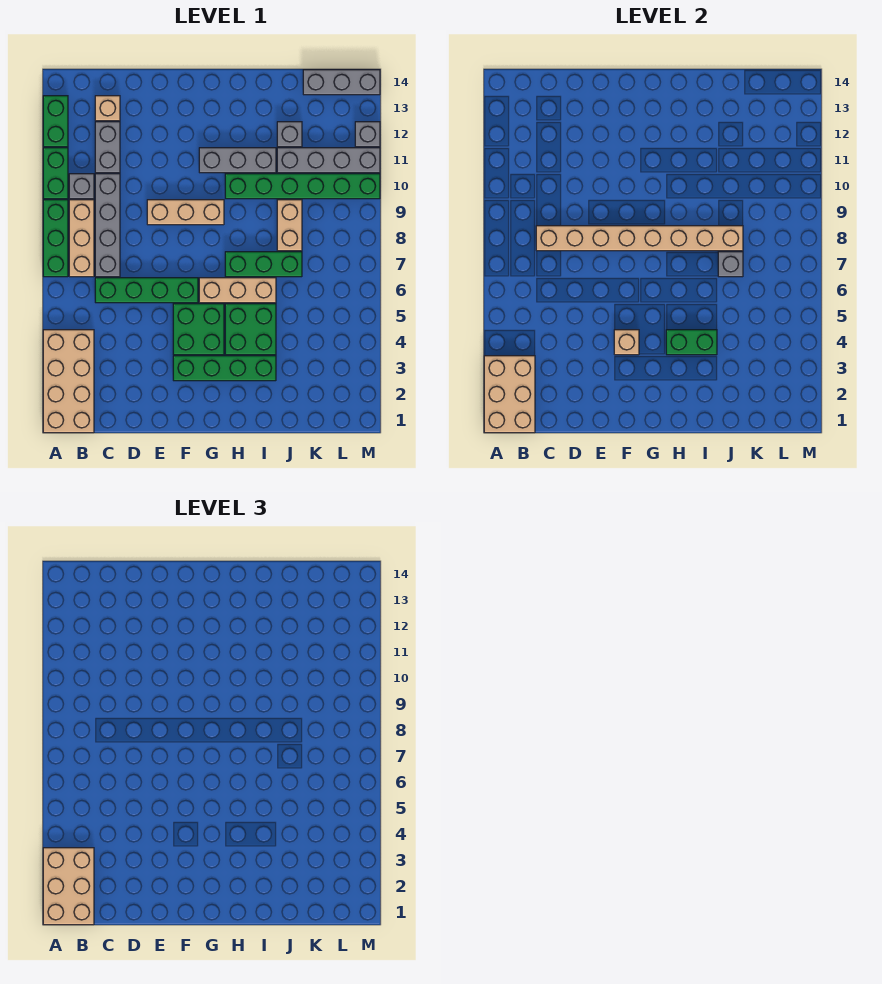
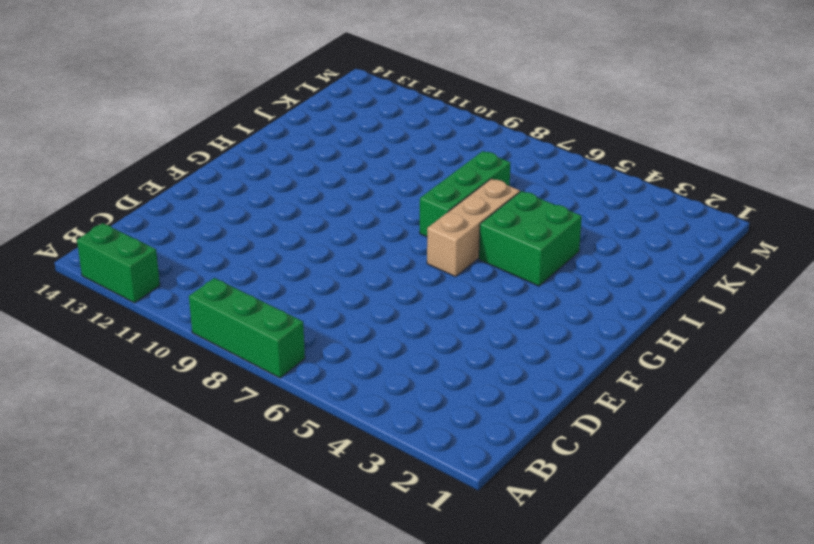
none -> tan 2x4 brick [43,330,94,433]
none -> green 1x2 brick [43,148,68,199]
none -> tan 1x3 brick [69,200,94,277]

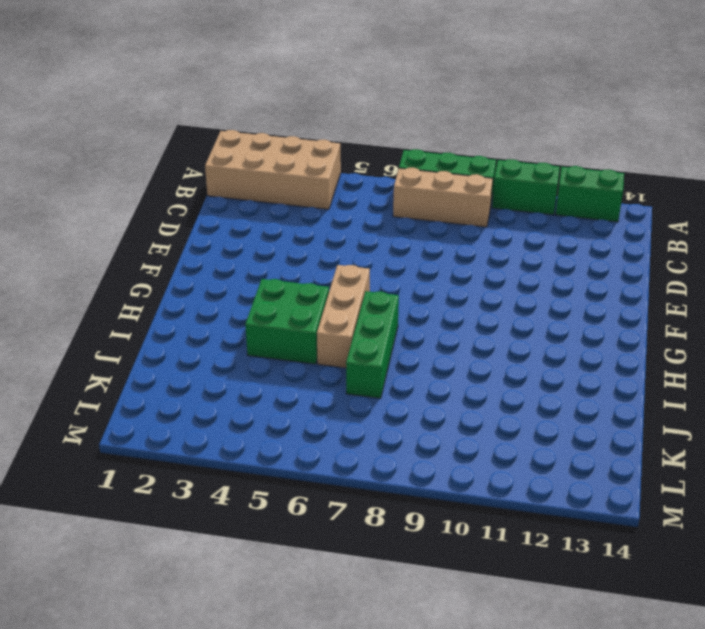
none -> grey 1x1 brick [69,174,94,199]
none -> green 1x4 brick [95,278,198,303]
none -> grey 1x4 brick [95,174,120,277]

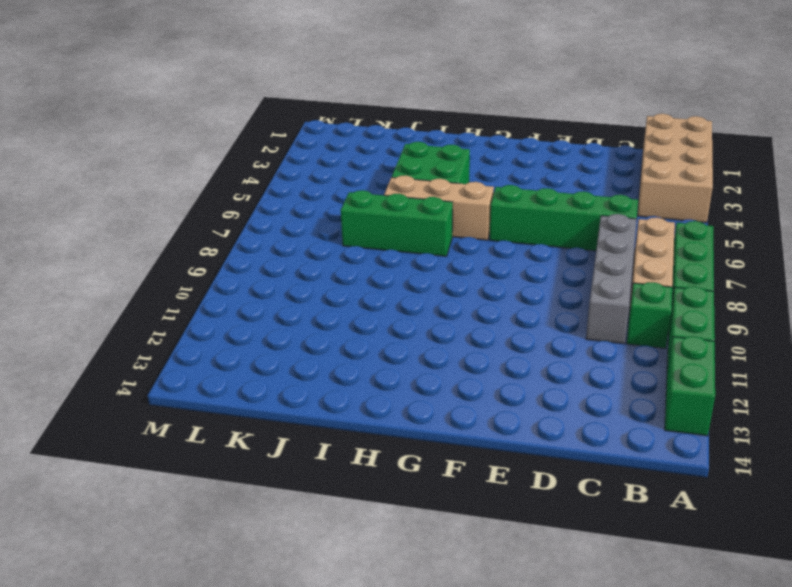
green 1x1 brick [627,282,672,348] -> grey 1x1 brick [69,174,94,199]
none -> grey 1x2 brick [95,122,120,173]
none -> tan 1x1 brick [95,96,120,121]
none -> tan 1x3 brick [147,200,224,225]

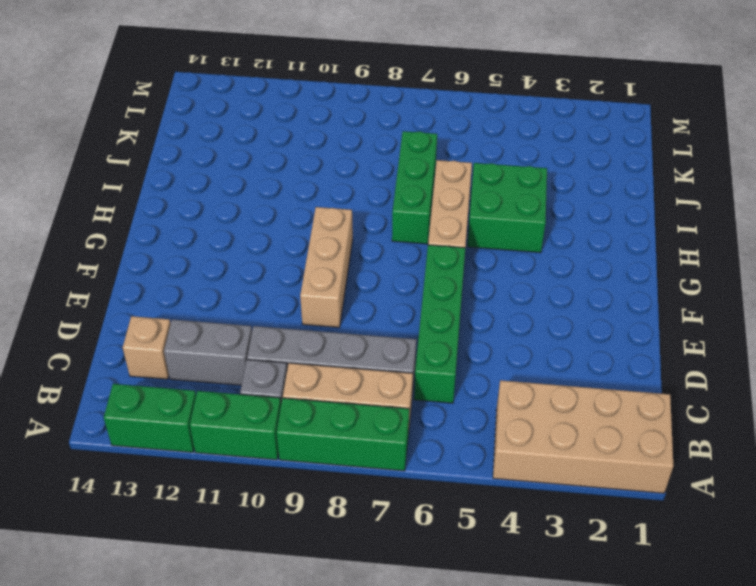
none -> green 1x4 brick [173,356,276,381]
none -> green 2x2 brick [173,304,224,355]
none -> grey 1x3 brick [199,148,276,173]

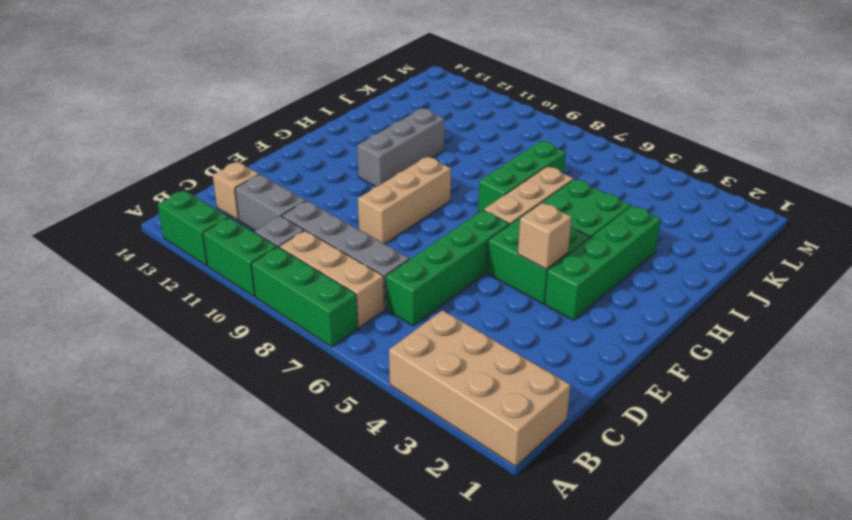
none -> green 1x6 brick [225,174,380,199]
none -> tan 1x2 brick [277,200,302,251]
none -> grey 1x4 brick [277,148,380,173]

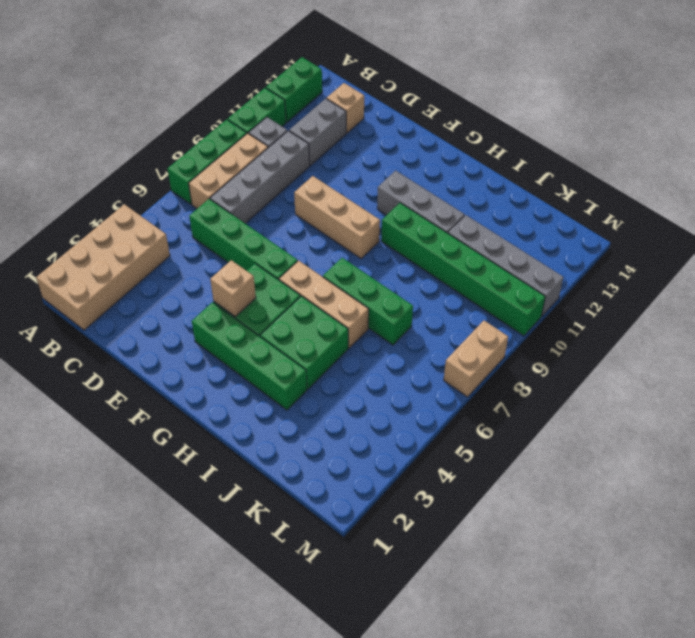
tan 1x2 brick [444,321,508,397] -> tan 1x2 brick moved to [277,200,302,251]
none -> grey 1x1 brick [277,122,302,147]
none -> grey 1x3 brick [303,70,380,95]
none -> grey 1x1 brick [355,122,380,147]

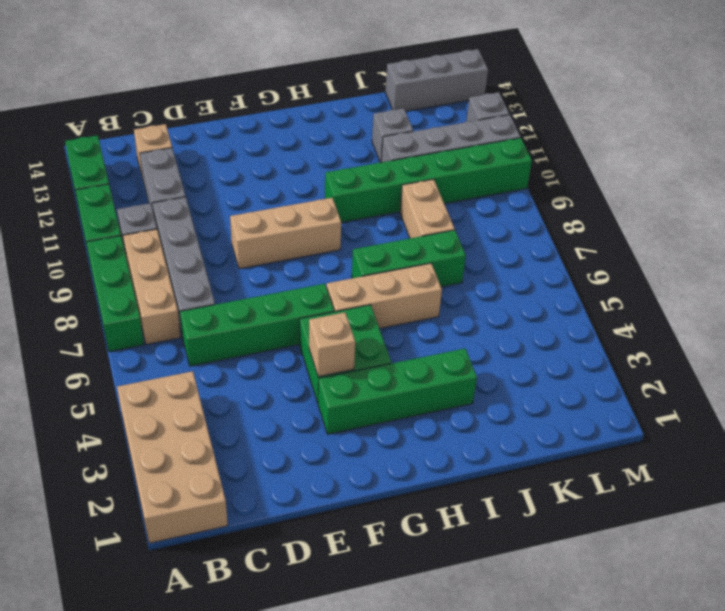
none -> grey 1x3 brick [199,148,276,173]
none -> green 2x2 brick [225,304,276,355]
none -> tan 2x3 brick [484,356,535,433]

